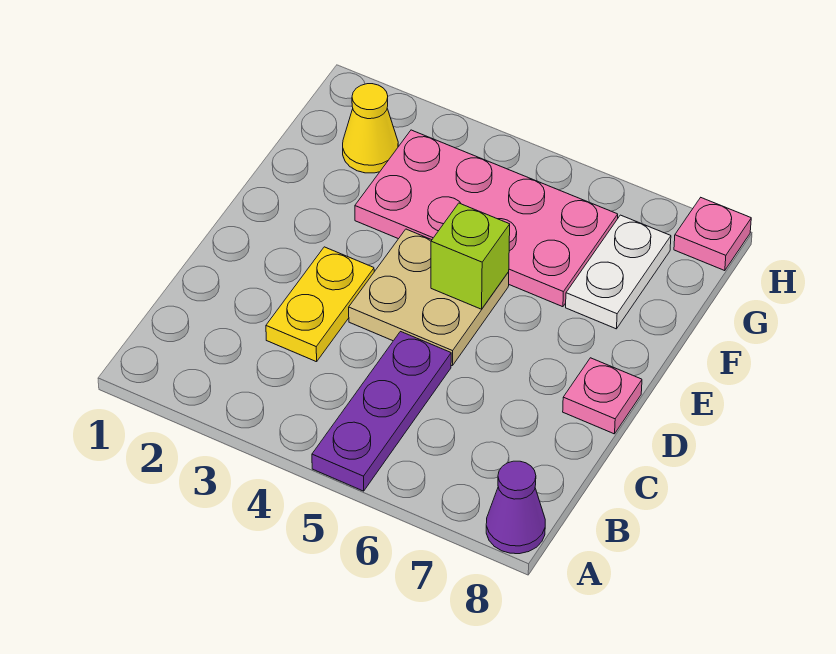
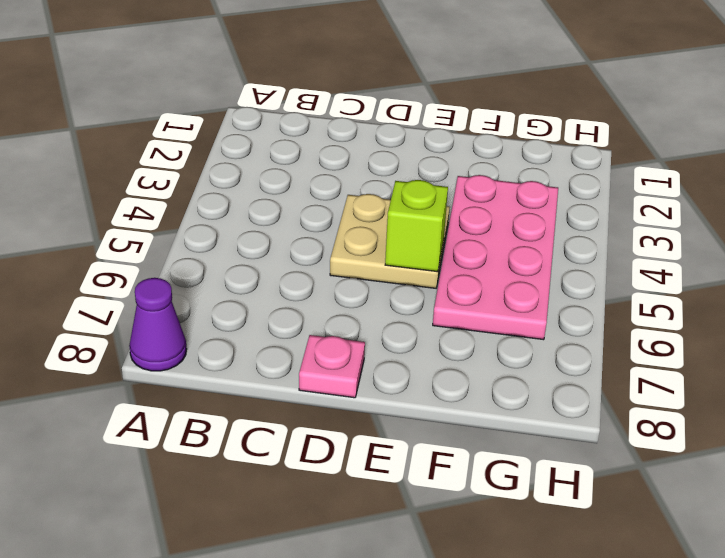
none -> purple 1x3 plate [312,332,451,491]
none -> yellow 1x2 plate [266,247,374,362]

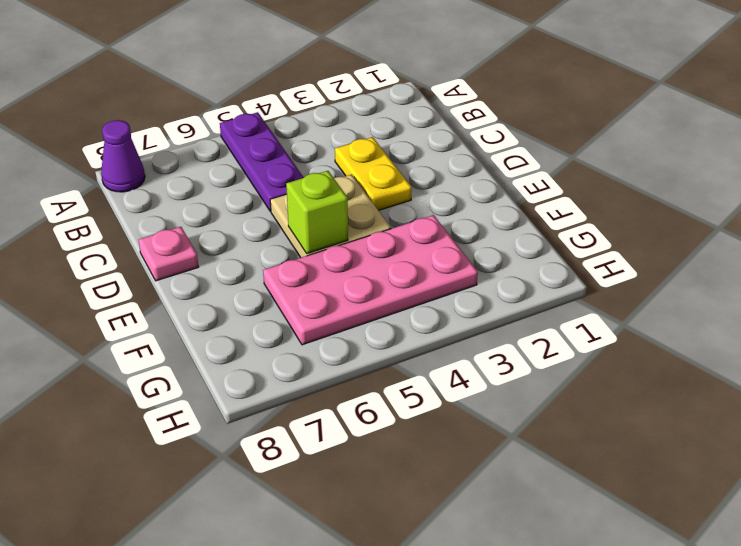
none -> white 1x2 plate [566,215,671,329]
none -> yellow 1x1 cone [343,84,398,173]

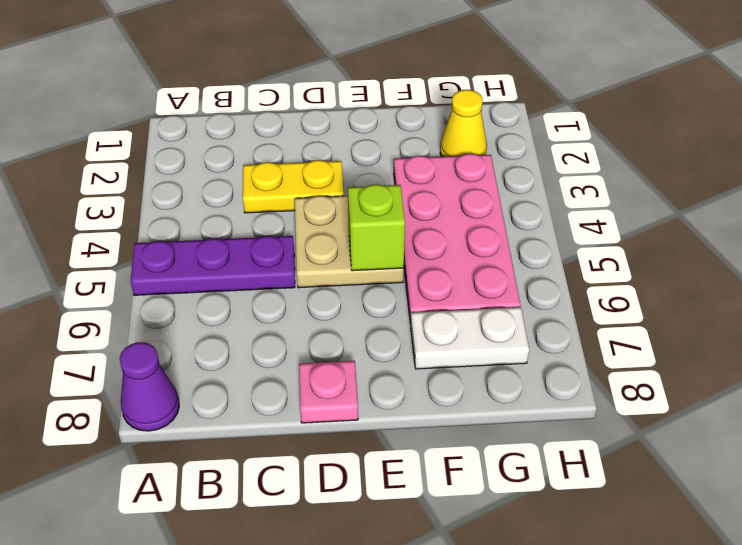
none -> pink 1x1 plate [674,198,751,271]

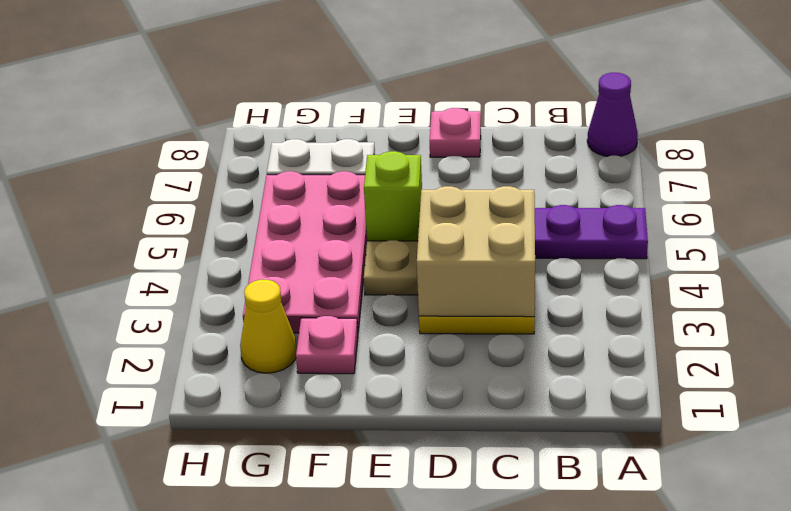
tan 2x2 brick [417,186,535,317] -> none
pink 1x1 plate [296,316,358,374] -> pink 1x1 plate moved to [674,198,751,271]

